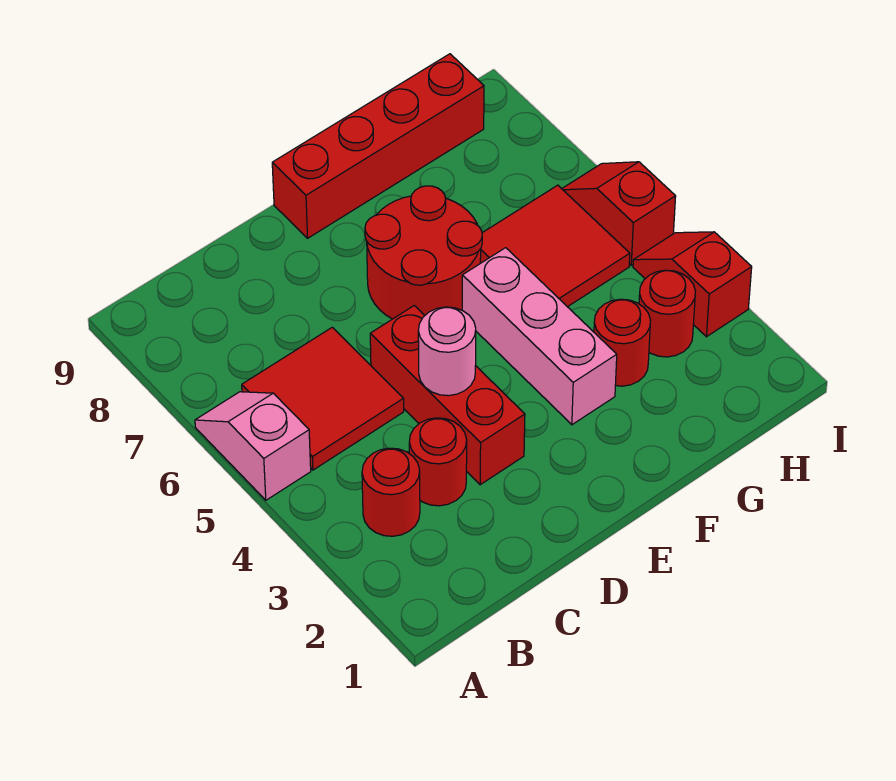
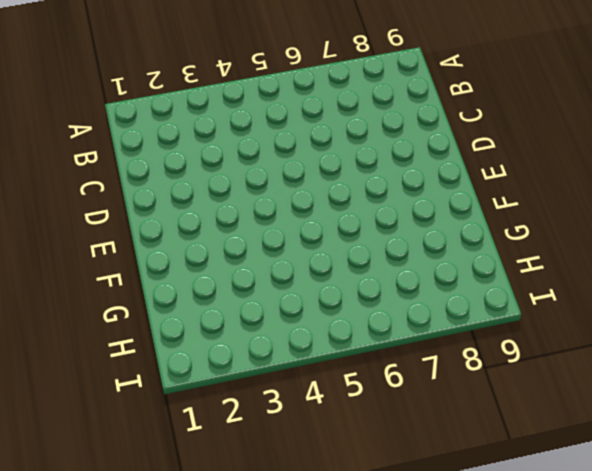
none -> pink 1x2 slope [195,392,311,500]
none -> red 1x1 round brick [362,448,420,536]
none -> red 2x2 tile [242,327,404,470]

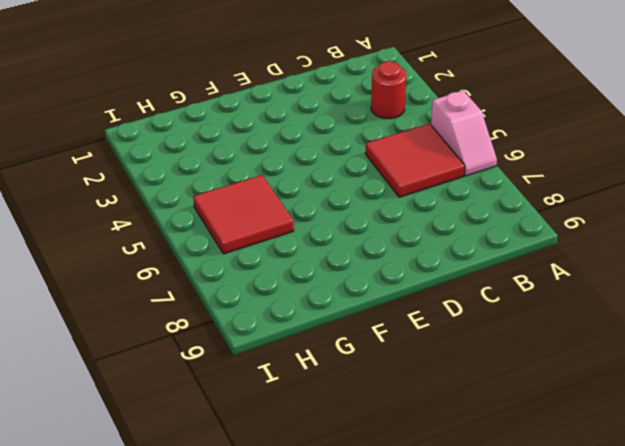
none -> red 1x1 round brick [409,418,467,506]
none -> red 1x3 brick [370,306,525,485]
none -> red 2x2 round brick [365,186,482,319]

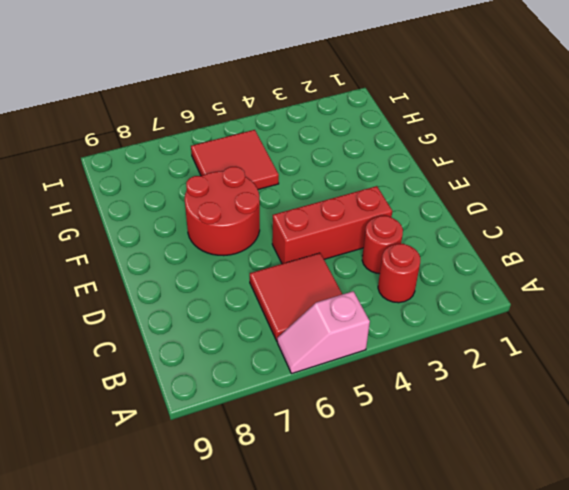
none -> red 1x4 brick [272,54,484,238]
none -> pink 1x3 brick [462,248,617,425]
none -> red 1x1 round brick [594,299,651,386]

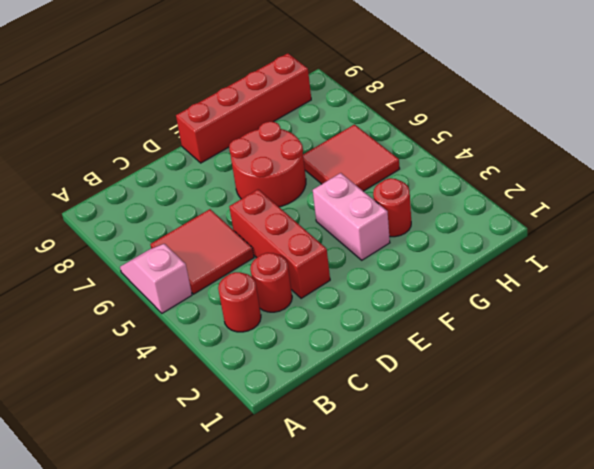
pink 1x2 brick [313,173,390,260] -> pink 1x3 brick [462,248,617,425]
none -> red 1x1 round brick [639,270,695,357]
none -> red 1x2 slope [633,232,752,337]
none -> red 1x2 slope [562,162,676,265]

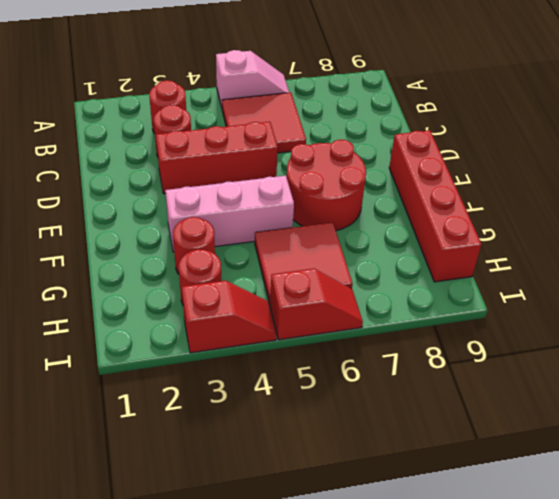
none -> pink 1x1 round brick [418,307,476,396]

